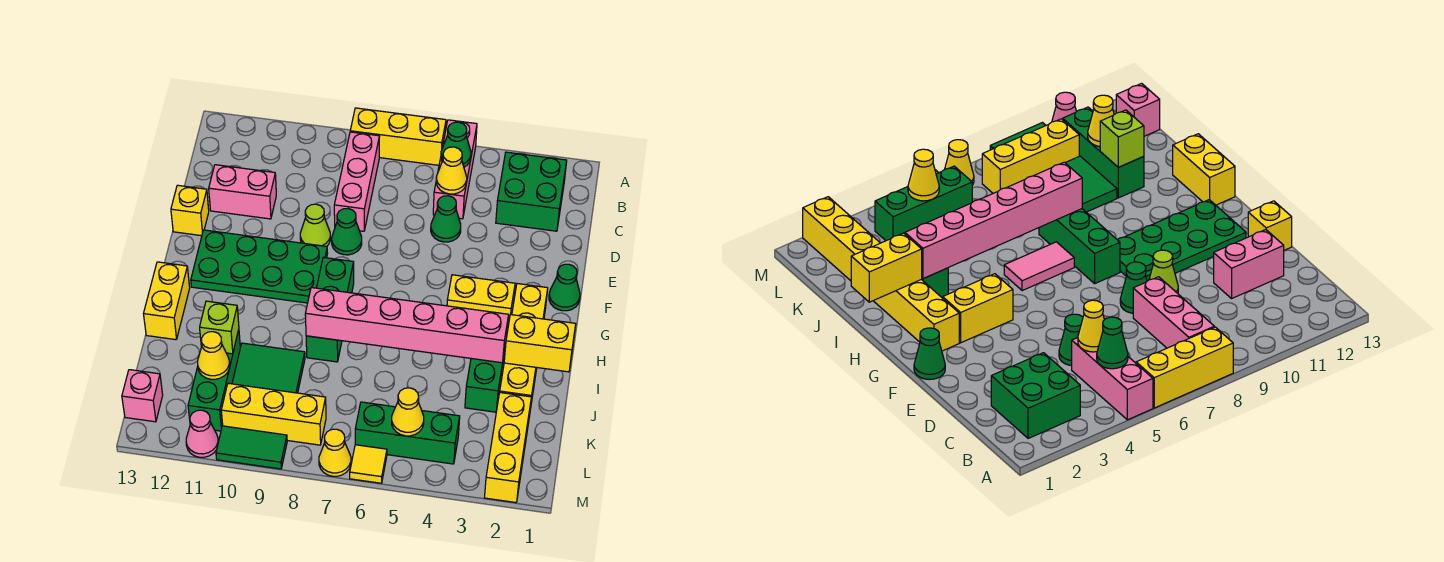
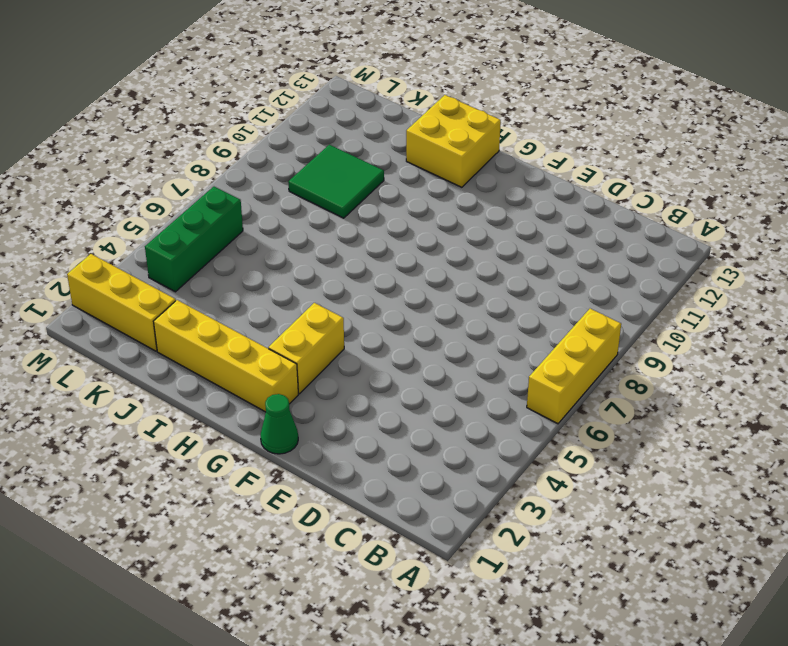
yellow 2x2 brick [406,95,501,187] -> yellow 1x2 brick [144,262,190,340]
none -> pink 1x3 brick [433,120,477,219]
none -> green 2x2 brick [496,152,567,231]
none -> pink 1x3 brick [334,132,380,231]
none -> green 1x1 cone [431,196,461,242]

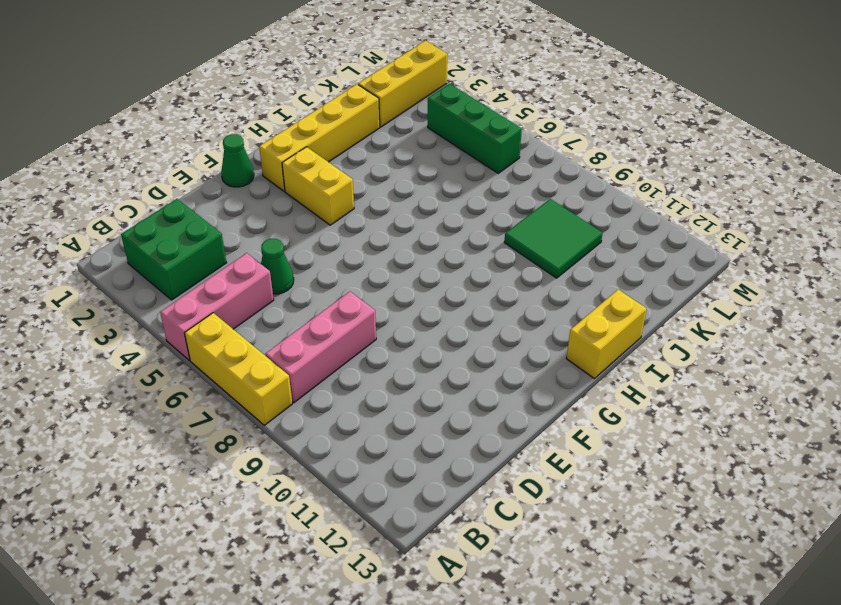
none -> pink 1x2 brick [209,165,276,219]
none -> green 1x1 cone [332,209,362,255]
none -> lime 1x1 cone [300,204,330,246]
none -> yellow 1x1 brick [171,185,209,236]

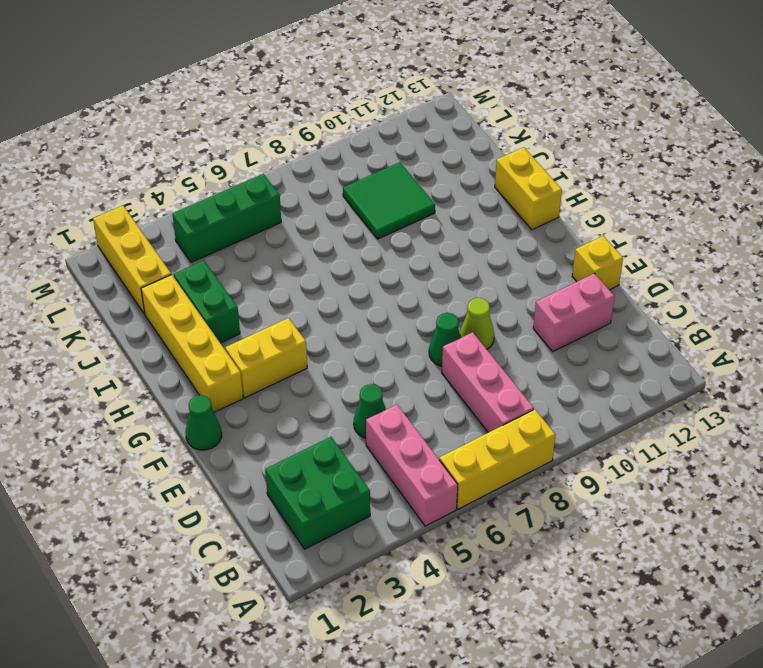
none -> green 2x4 plate [191,230,328,303]
none -> green 1x3 brick [306,257,354,362]
none -> pink 1x2 tile [1004,242,1074,291]
none -> green 1x3 brick [188,330,240,431]

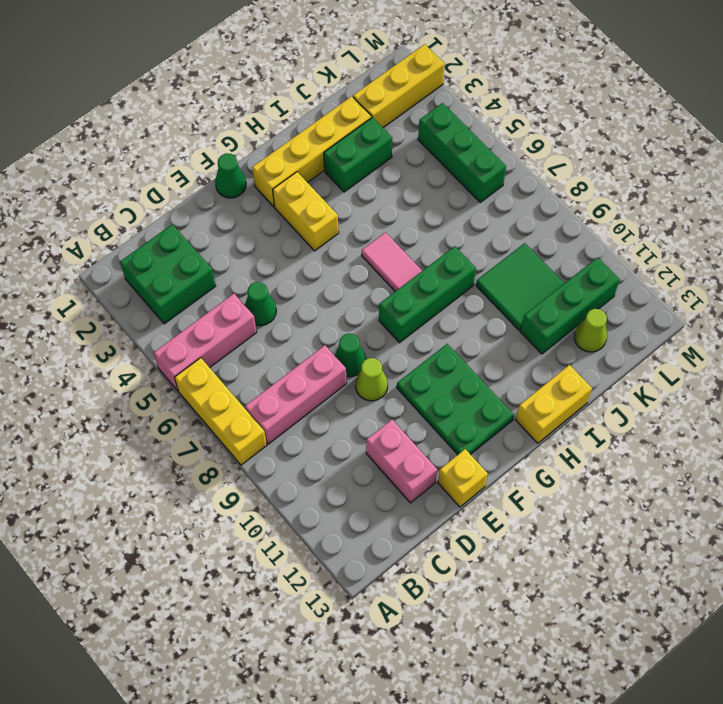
green 2x3 plate [397,344,514,455] -> green 2x4 plate [191,230,328,303]
lime 1x1 cone [574,309,607,352] -> none
none -> yellow 1x3 brick [221,383,326,445]
none -> pink 1x1 brick [122,370,163,422]
none -> yellow 1x1 tile [350,445,387,483]
none -> yellow 1x1 cone [319,429,351,476]

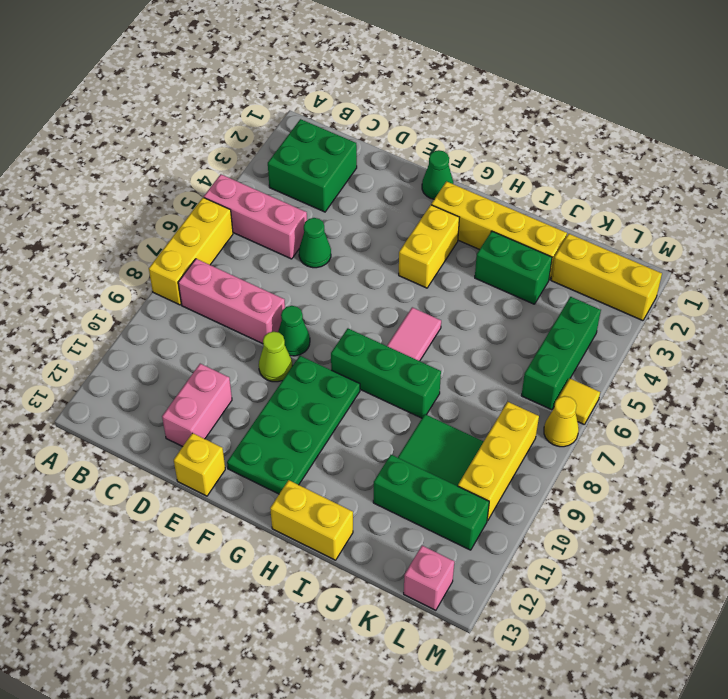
none -> green 1x2 tile [216,426,287,469]
none -> pink 1x1 cone [186,410,218,457]
none -> green 1x1 cone [441,122,471,167]
none -> yellow 1x1 cone [436,147,467,194]

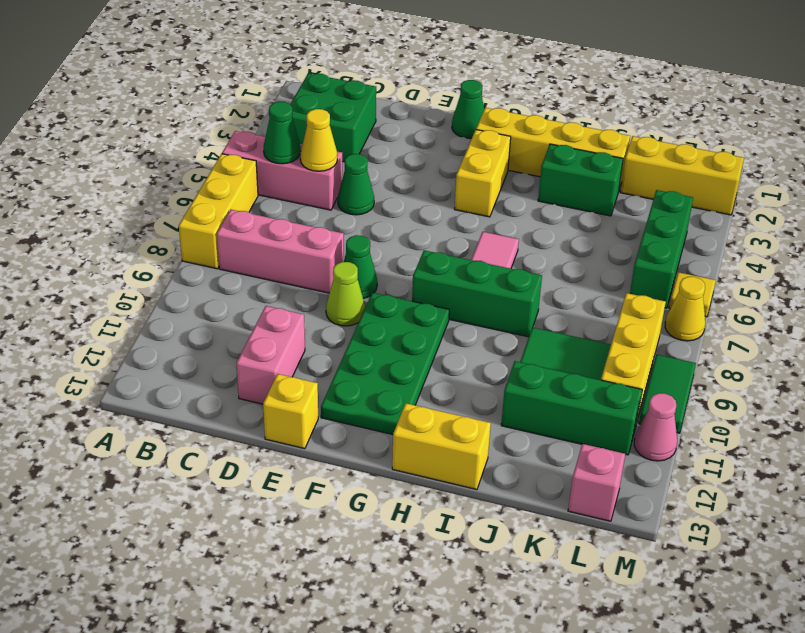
none -> yellow 1x2 brick [504,315,576,372]
none -> pink 1x6 brick [305,287,509,363]
none -> lime 1x1 brick [200,301,239,354]
none -> yellow 1x1 cone [198,332,230,379]

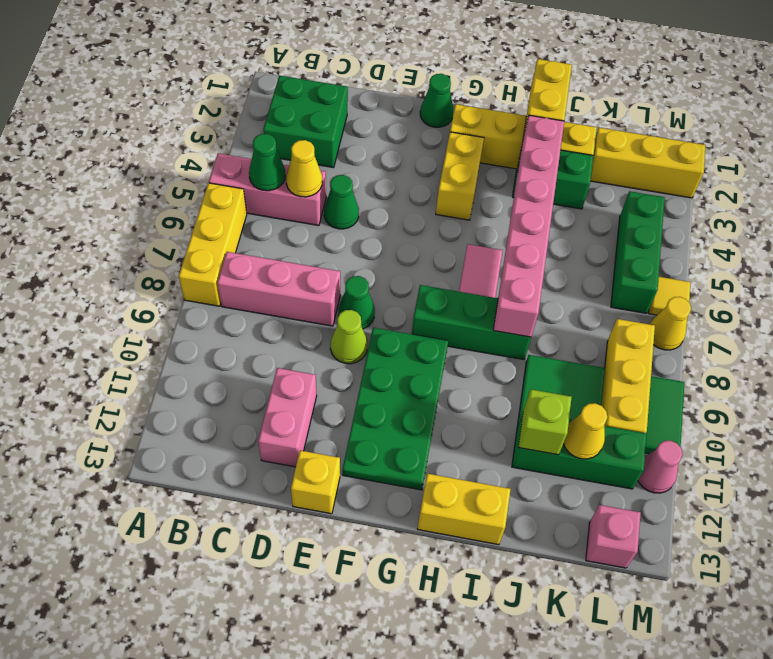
none -> yellow 1x1 cone [392,388,424,436]

